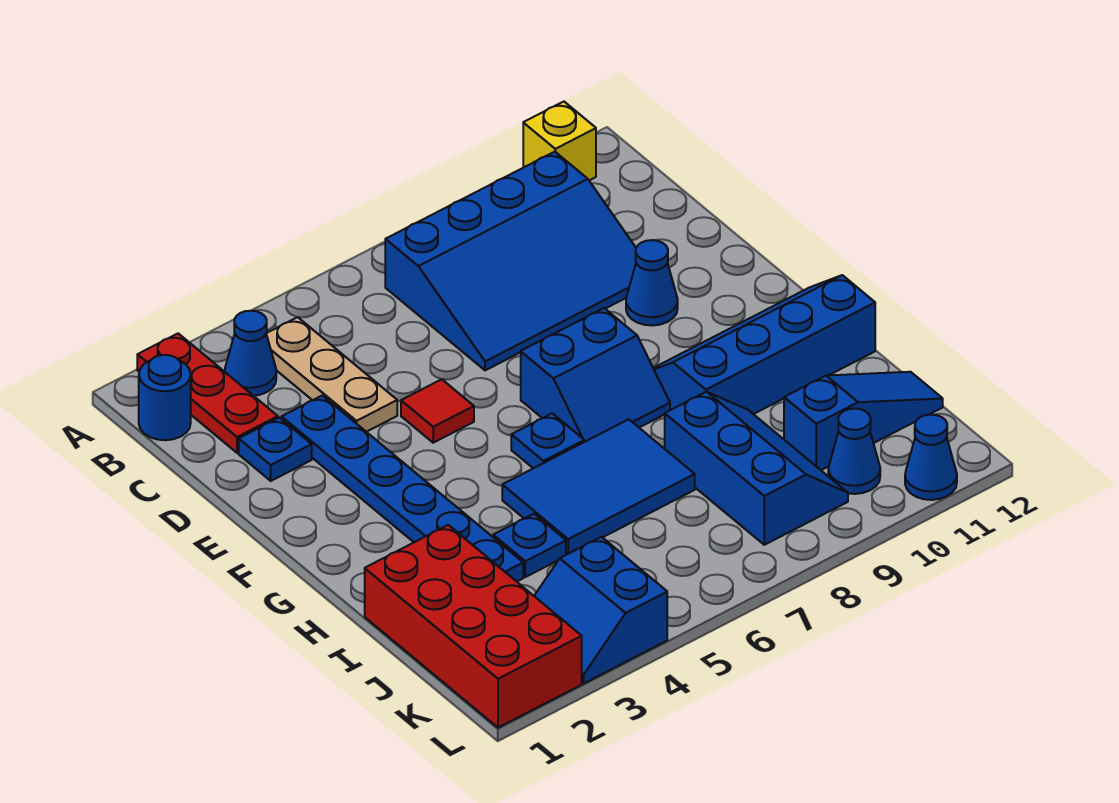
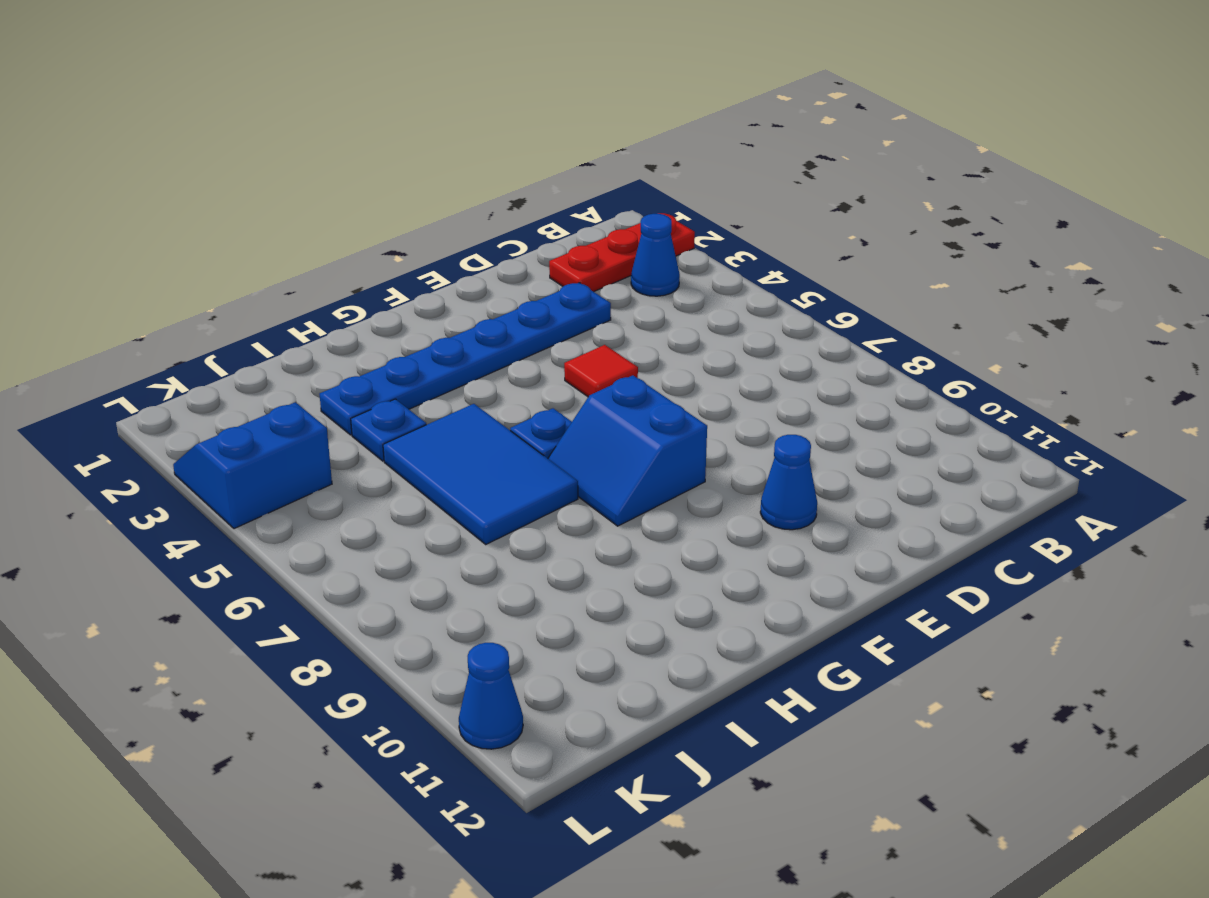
none -> yellow 1x1 brick [523,102,596,180]
none -> blue 1x1 round brick [139,355,191,440]
none -> tan 1x3 plate [266,317,397,432]

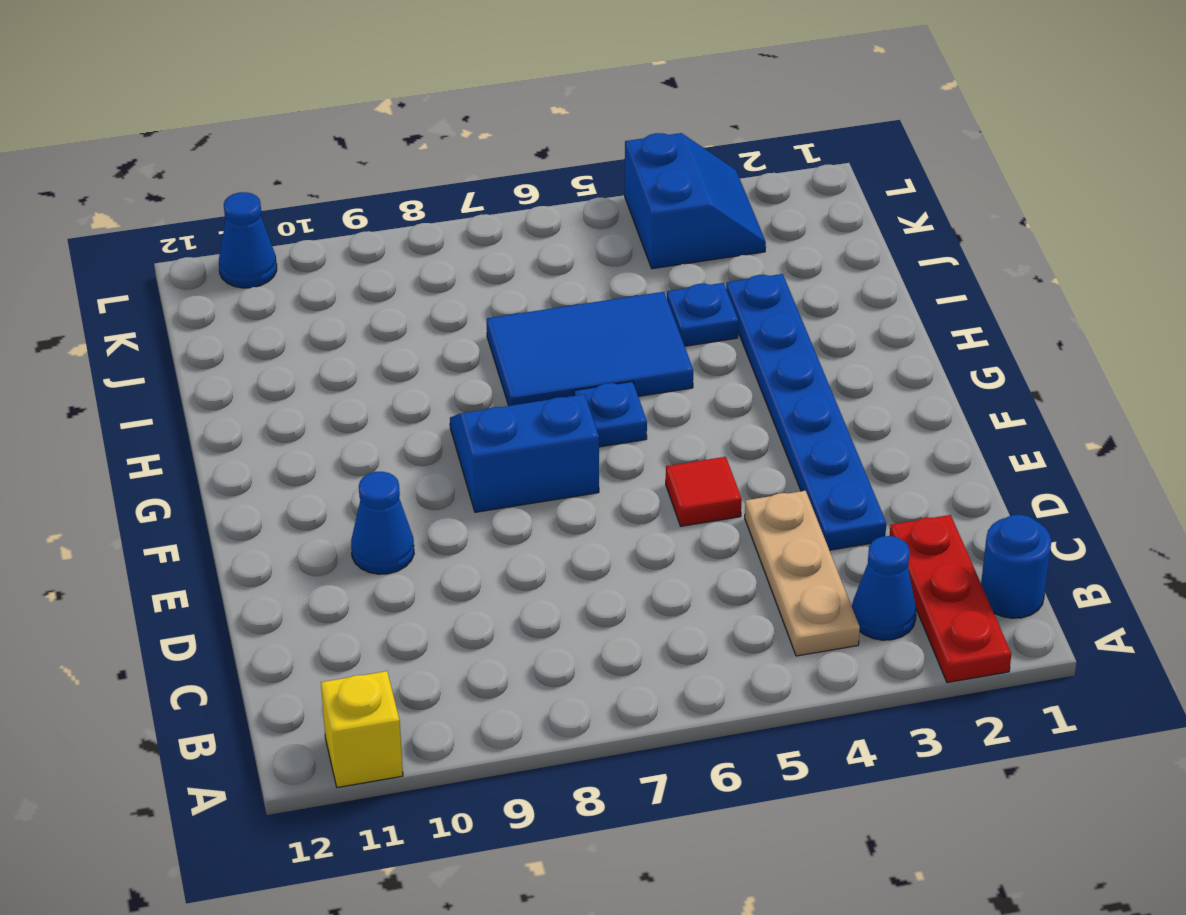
none -> blue 3x4 slope [385,152,636,370]
none -> blue 1x1 plate [239,417,312,481]
none -> blue 2x4 slope [653,275,875,414]

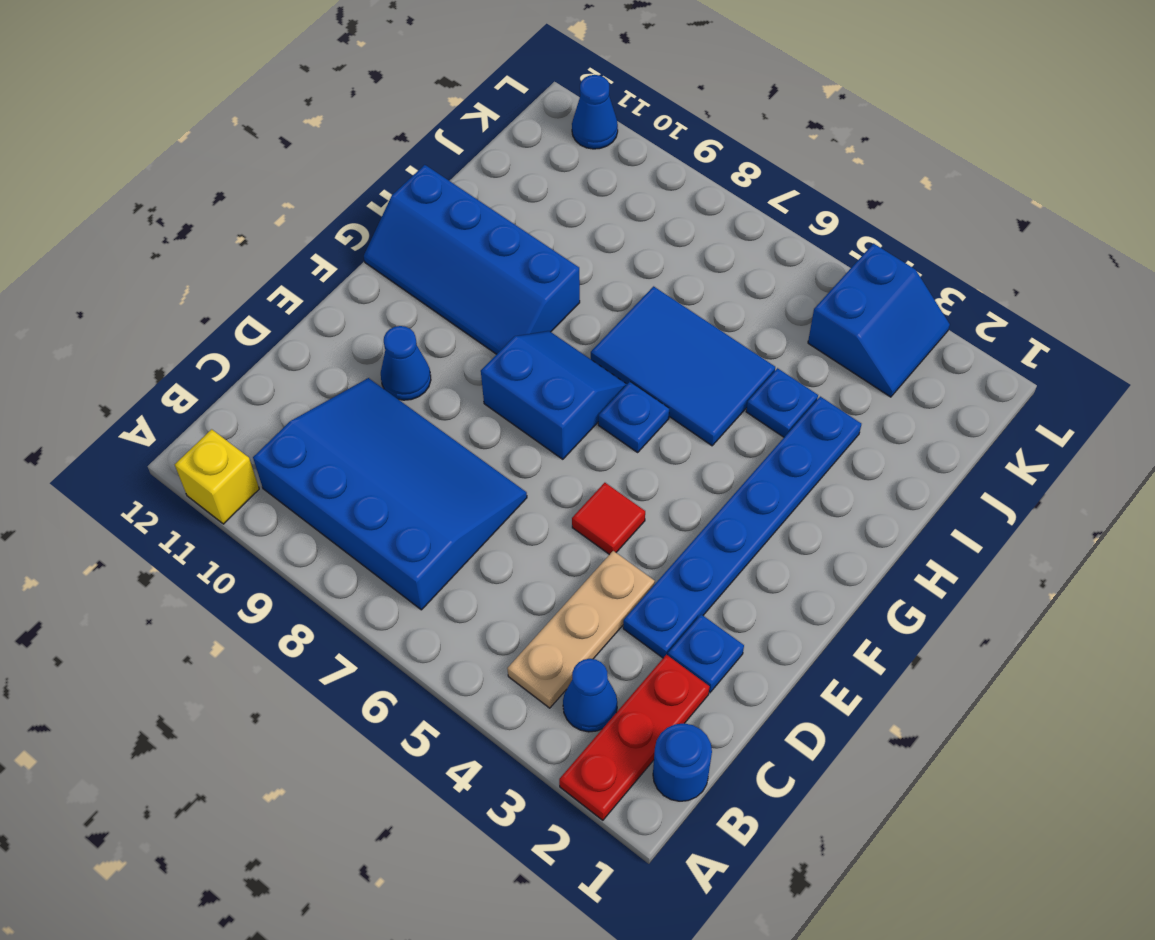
none -> red 2x4 brick [365,525,582,728]
none -> blue 2x3 slope [665,392,848,545]
none -> blue 1x3 slope [784,372,943,470]

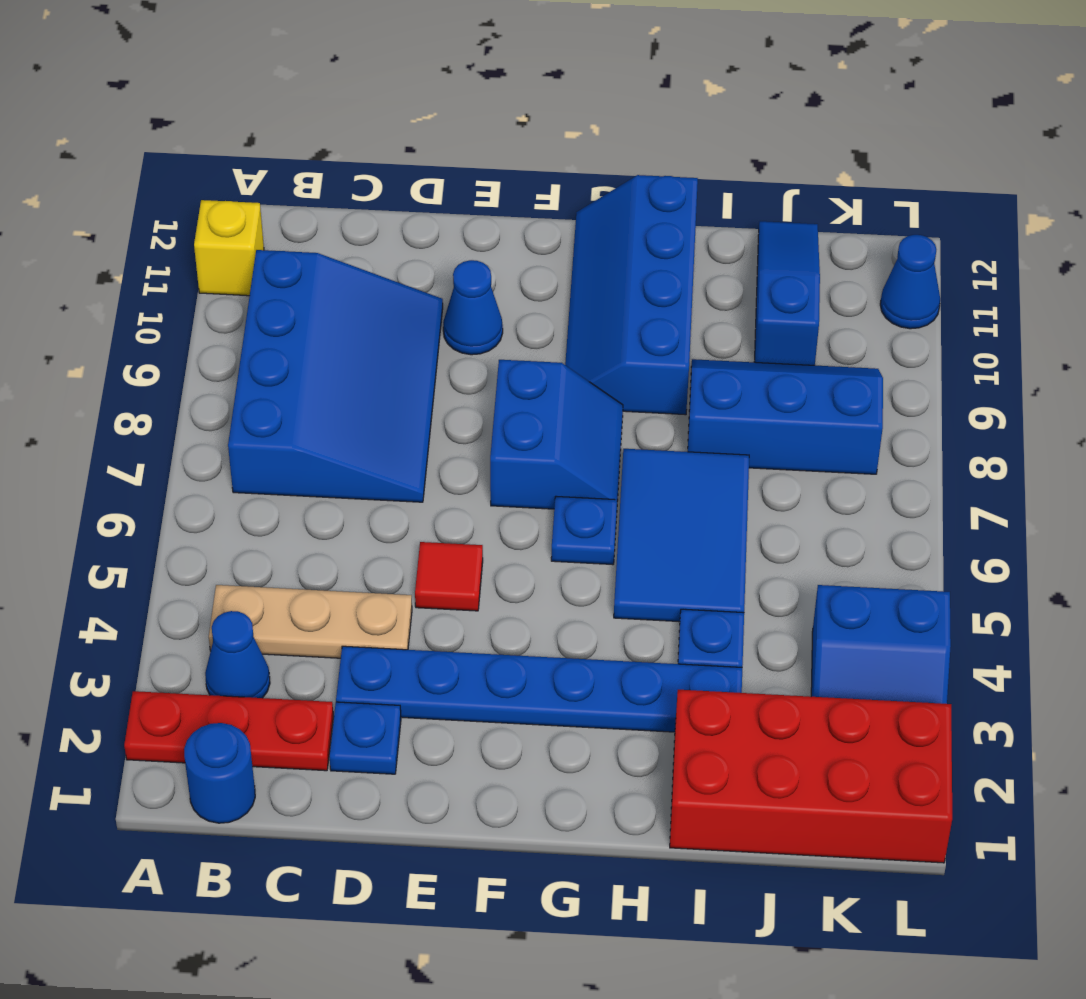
none -> blue 1x1 cone [828,409,880,494]

